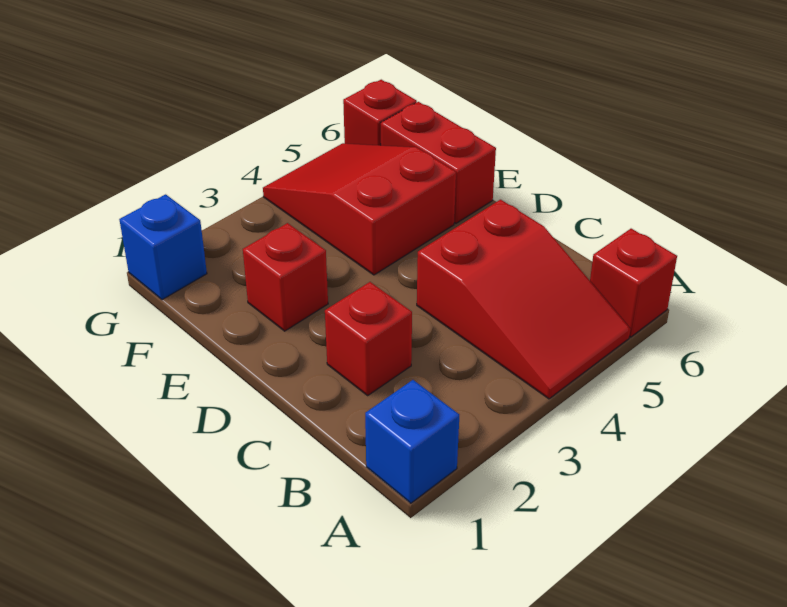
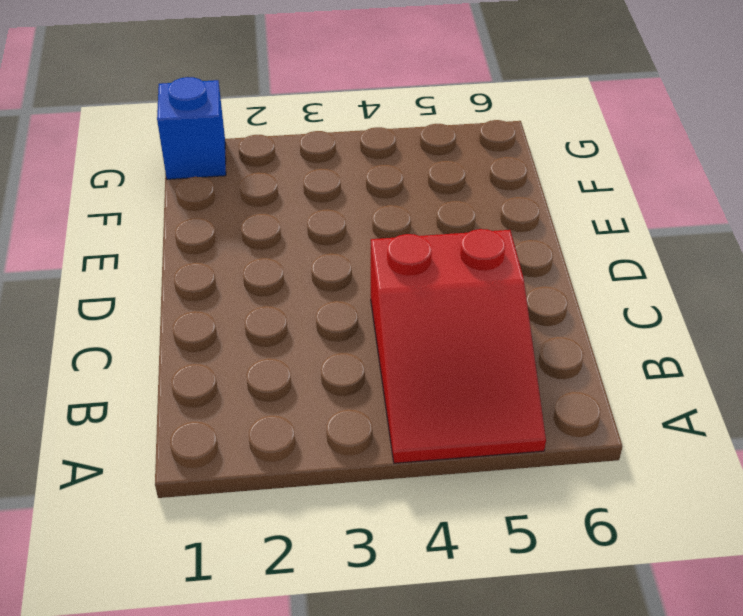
none -> blue 1x1 brick [365,380,459,503]
none -> red 1x1 brick [590,229,677,337]

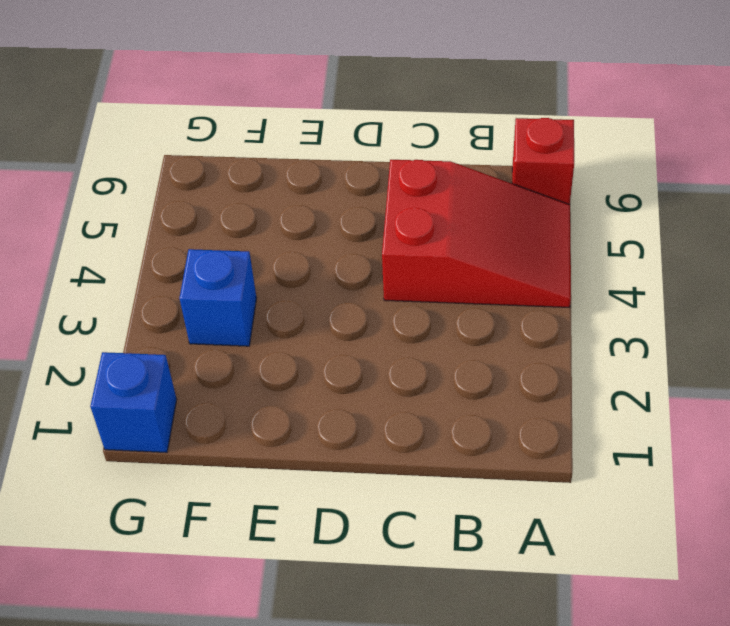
blue 1x1 brick [180,249,256,346] -> blue 1x1 brick moved to [365,380,459,503]
none -> red 1x1 brick [325,282,412,395]
none -> red 1x1 brick [243,223,328,331]

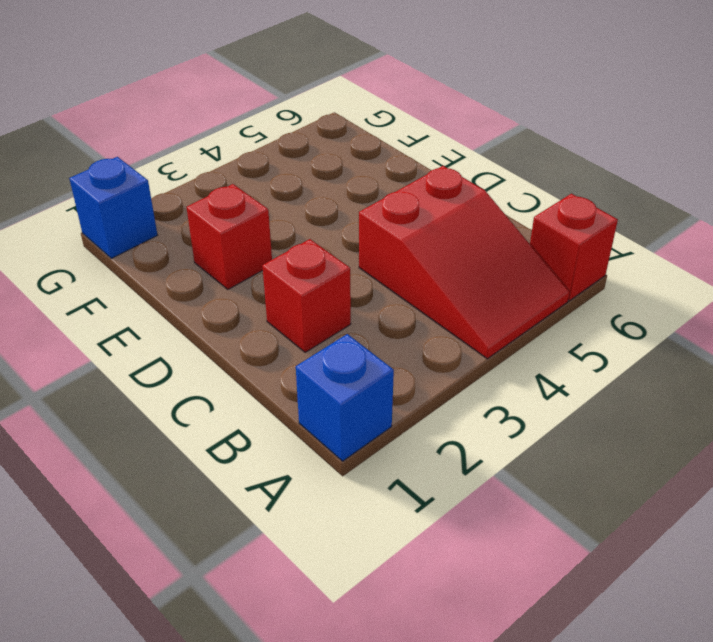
none -> red 2x3 slope [263,143,456,275]
none -> red 1x2 brick [381,102,496,223]

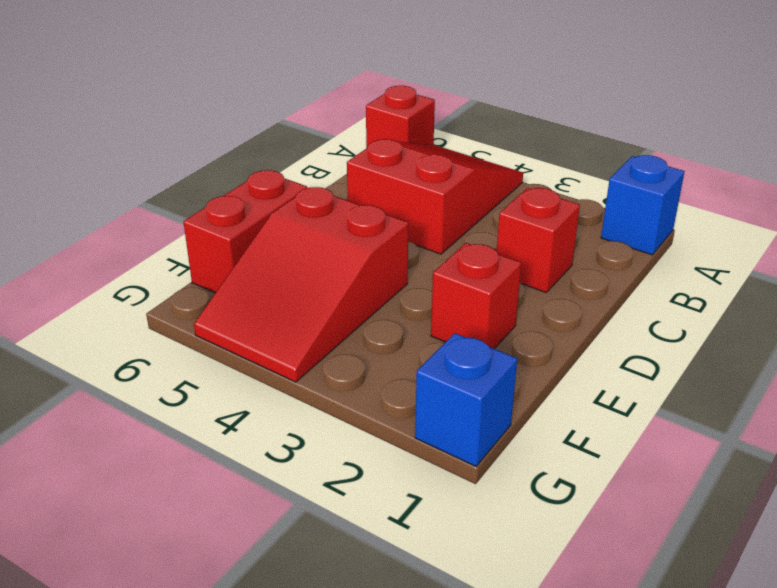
none -> red 1x1 brick [343,80,417,145]

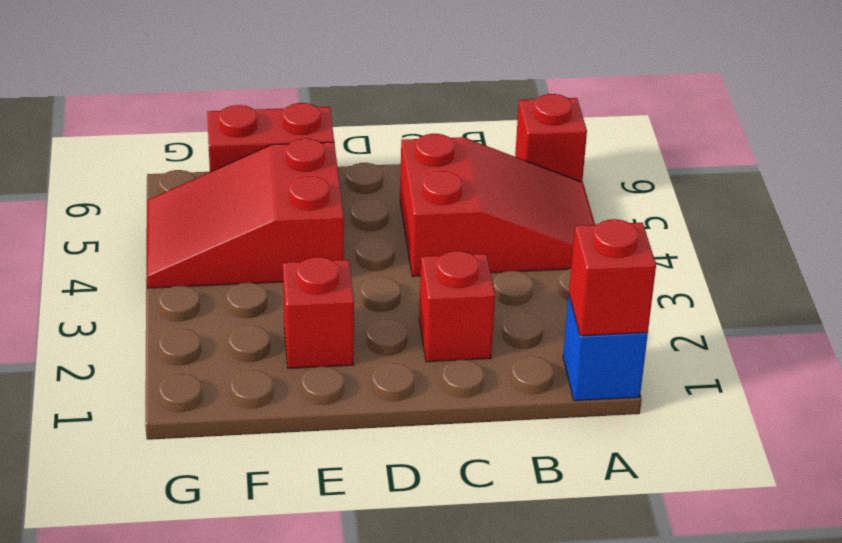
red 1x1 brick [569,219,656,336] -> red 1x1 brick moved to [343,80,417,145]
none -> blue 1x1 brick [119,194,207,300]

